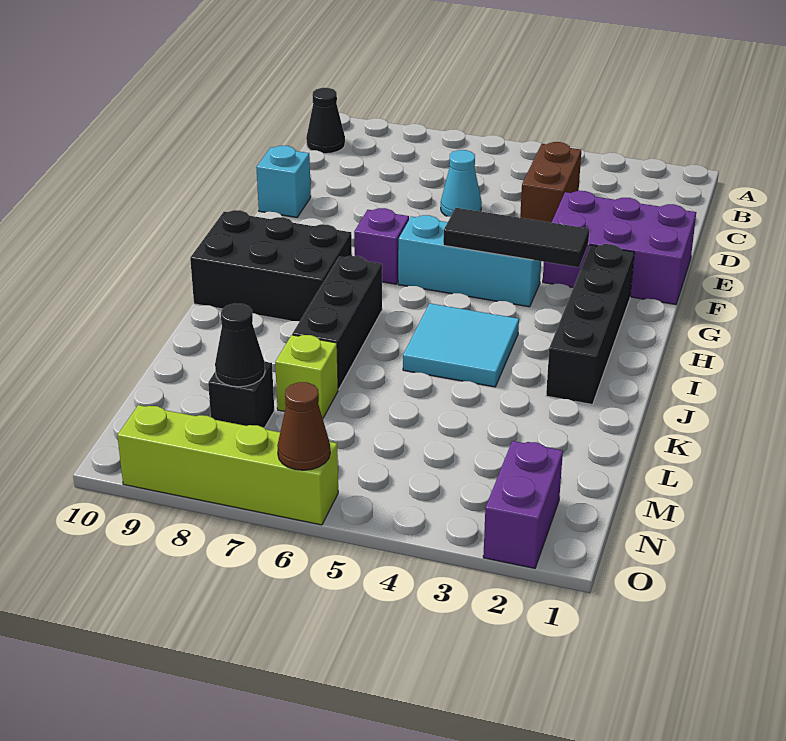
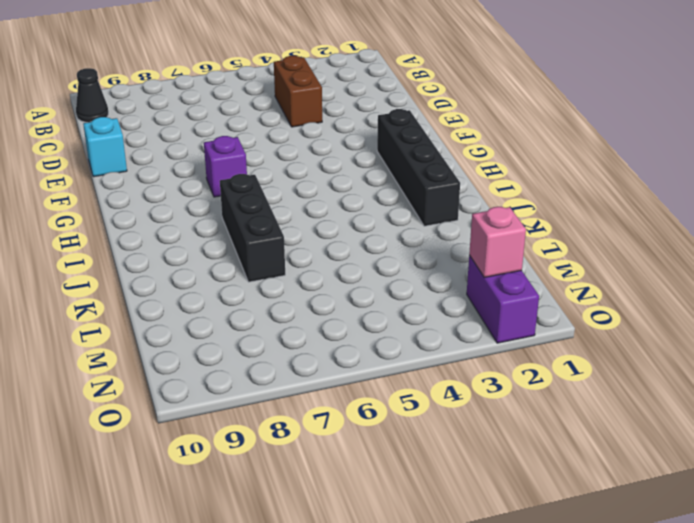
pink 1x1 brick [469,207,526,278] -> none
none -> cyan 1x1 cone [441,150,482,217]
none -> purple 2x3 brick [543,191,696,304]
none -> cyan 1x3 brick [398,215,541,307]

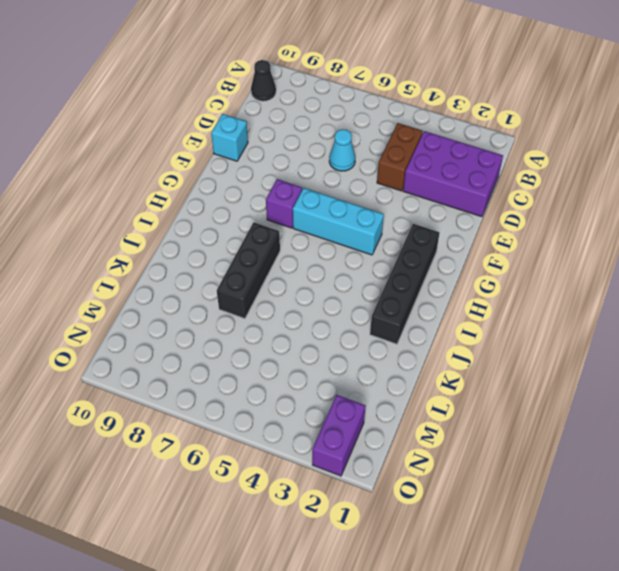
purple 2x3 brick [403,131,503,217] -> purple 2x3 brick moved to [543,191,696,304]
none -> black 2x3 brick [190,210,352,321]
none -> cyan 2x2 tile [403,303,519,387]
none -> lime 1x1 brick [275,335,338,418]

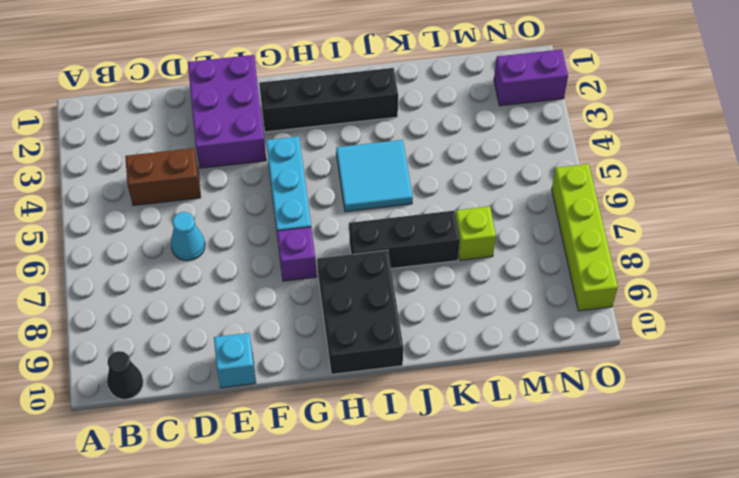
none -> black 1x1 brick [208,362,274,428]
none -> black 1x3 tile [443,208,589,267]
none -> black 1x1 cone [215,303,265,387]

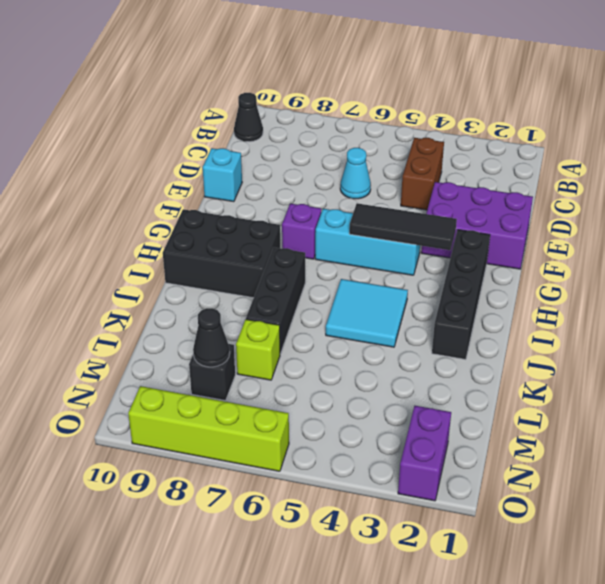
none -> brown 1x1 cone [277,382,330,470]

